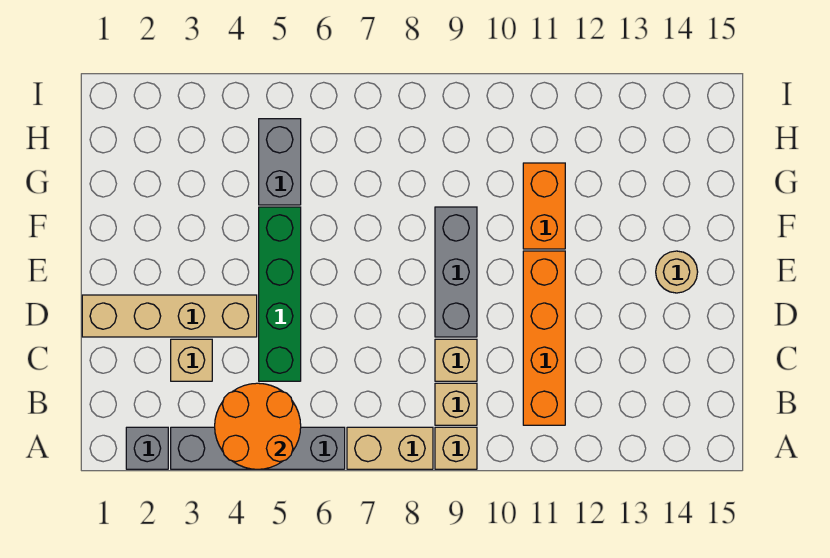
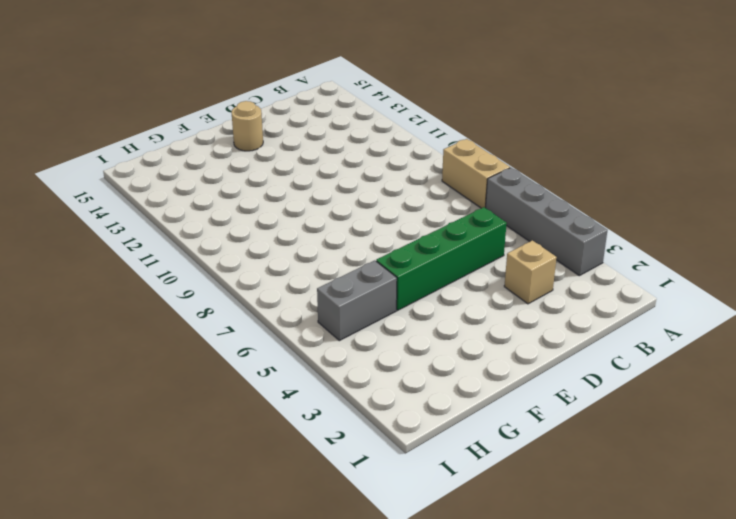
none -> grey 1x1 brick [126,427,168,469]
none -> tan 1x1 brick [435,427,477,469]
none -> tan 1x1 brick [435,383,477,425]

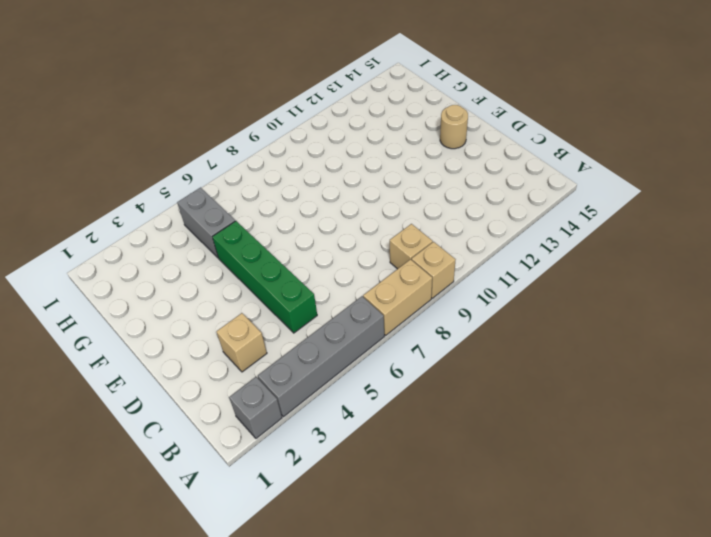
none -> orange 1x4 brick [523,251,565,425]
none -> tan 1x1 brick [435,339,477,381]
none -> tan 1x4 brick [82,295,257,337]

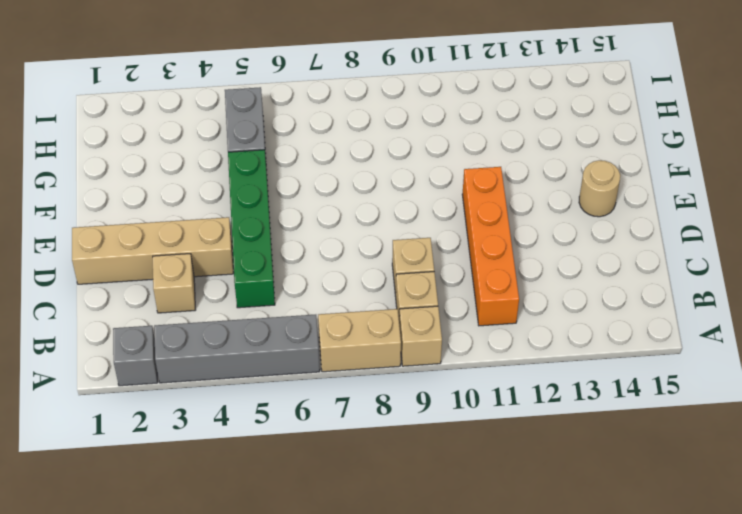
none -> grey 1x3 brick [435,207,477,337]
none -> orange 1x2 brick [523,163,565,249]
none -> orange 2x2 round brick [215,383,301,469]

